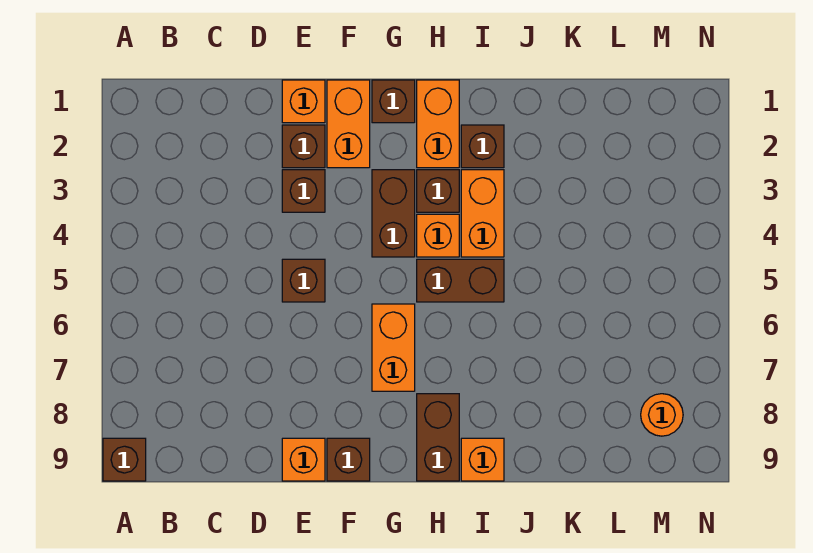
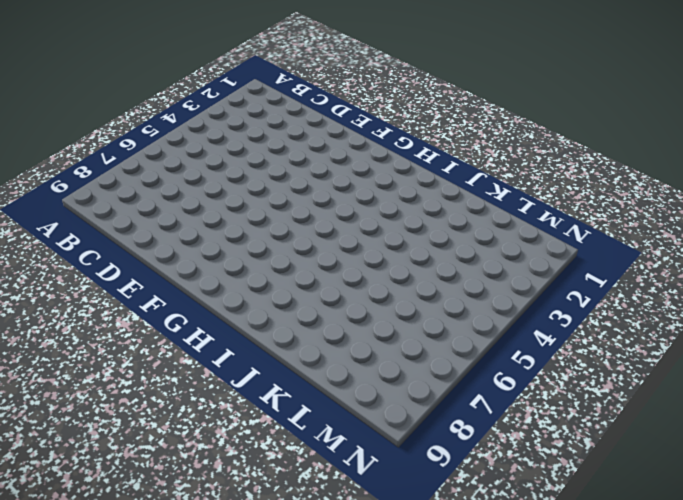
none -> brown 1x1 brick [103,438,146,481]
none -> orange 1x1 brick [282,80,325,123]
none -> brown 1x1 brick [282,125,325,168]

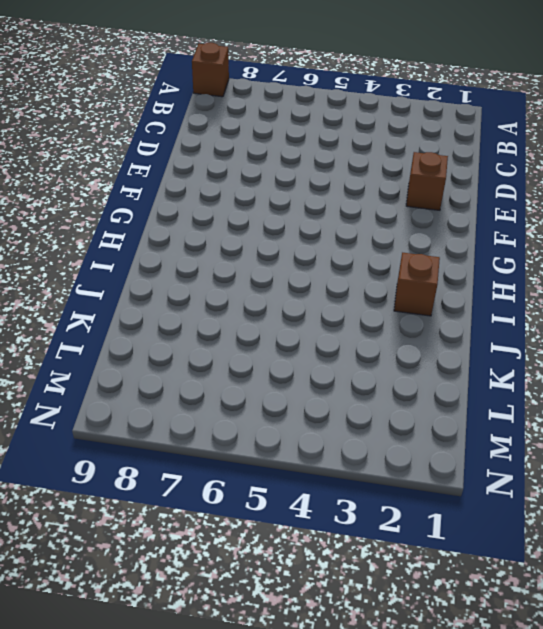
none -> orange 1x1 brick [282,80,325,123]
none -> brown 1x1 brick [282,170,325,212]
none -> brown 1x1 brick [282,259,325,302]

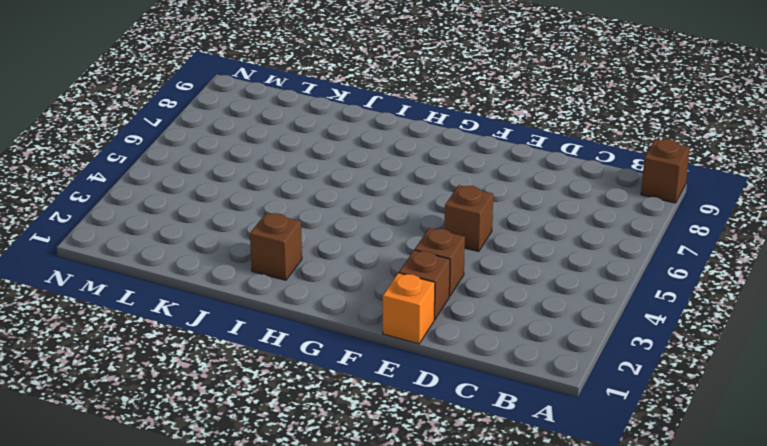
none -> orange 1x1 brick [282,438,325,481]
none -> orange 1x2 brick [327,80,370,168]
none -> brown 1x1 brick [327,438,370,481]

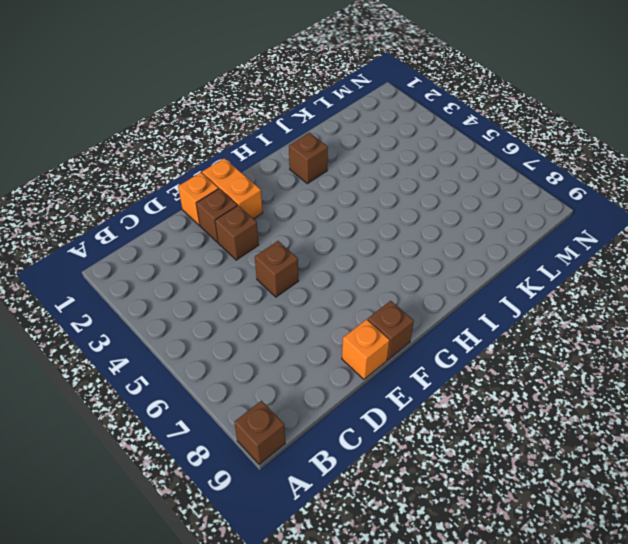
none -> brown 1x1 brick [372,80,415,123]
none -> brown 1x2 brick [372,170,415,257]
none -> orange 1x2 brick [372,304,415,391]

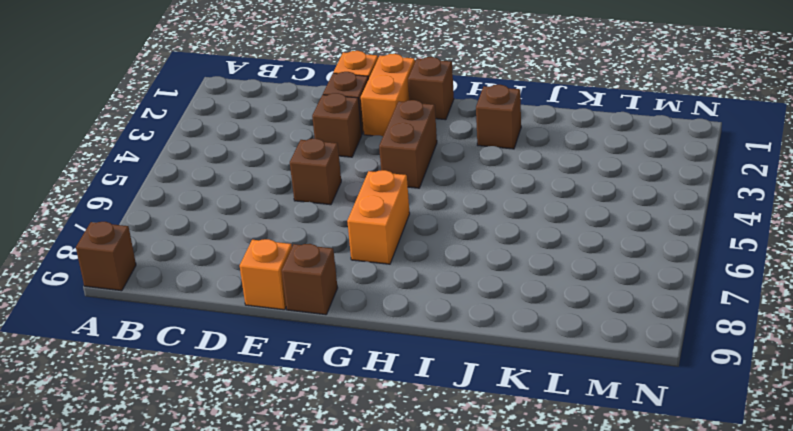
none -> orange 1x2 brick [417,80,459,168]
none -> brown 1x1 brick [417,170,459,212]
none -> orange 1x1 brick [417,214,459,257]

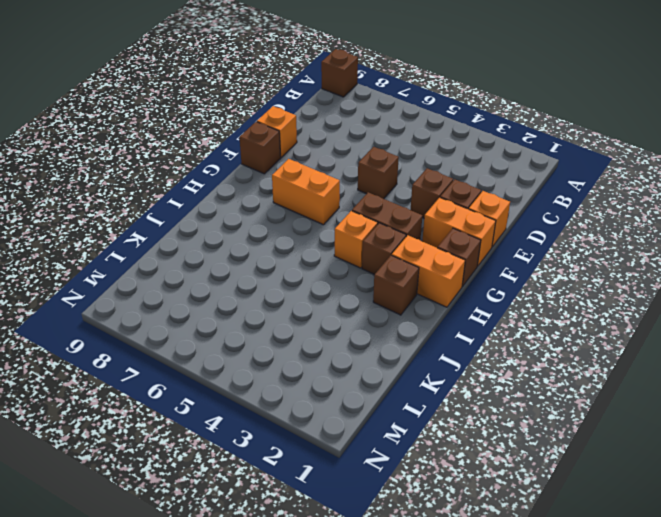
none -> brown 1x2 brick [417,259,504,302]
none -> brown 1x2 brick [417,394,459,481]
none -> orange 1x2 brick [461,170,504,257]

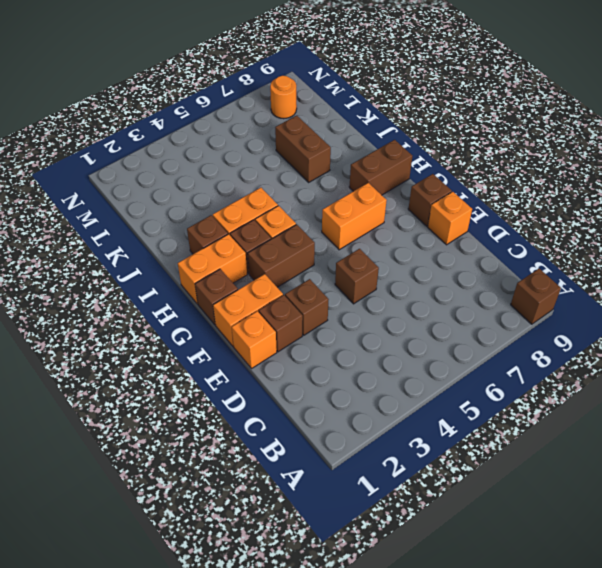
brown 1x2 brick [275,116,331,182] -> brown 1x2 brick moved to [417,259,504,302]
none -> orange 1x1 brick [461,438,504,481]

